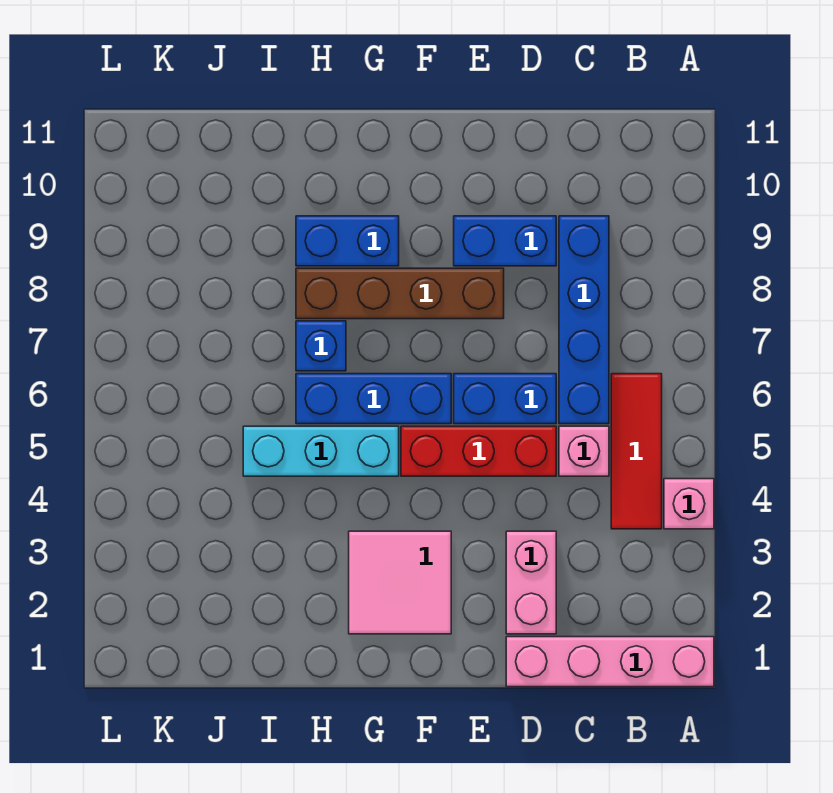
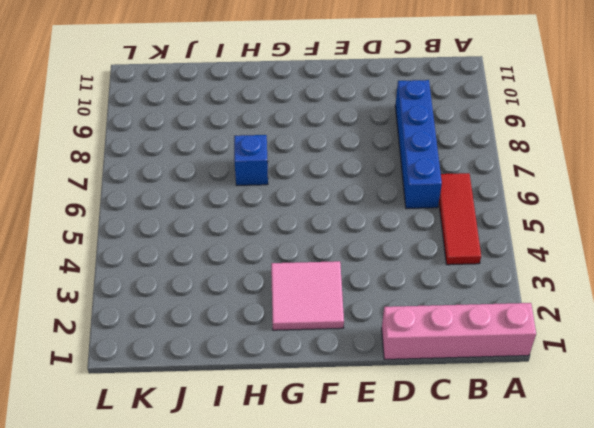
none -> pink 1x1 brick [664,479,714,529]
none -> pink 1x1 brick [559,426,609,476]
none -> pink 1x2 brick [506,531,556,634]

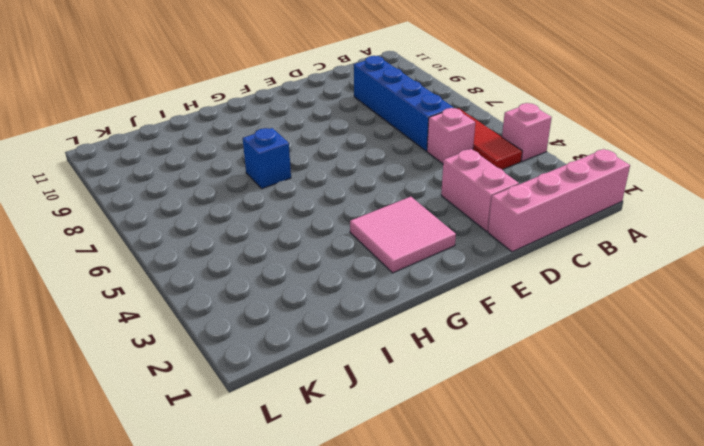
none -> red 1x3 brick [401,426,556,476]
none -> blue 1x2 brick [454,374,556,424]
none -> blue 1x2 brick [454,216,556,266]

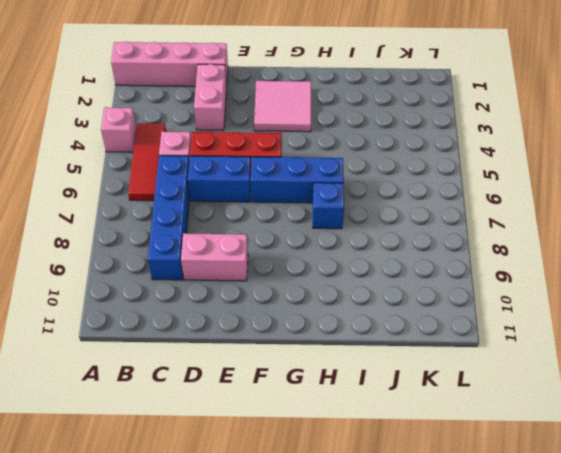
pink 1x2 brick [181,233,248,281] -> blue 1x2 brick [454,216,556,266]
none -> brown 1x4 brick [296,268,504,319]
none -> cyan 1x3 brick [243,426,399,476]
none -> blue 1x2 brick [296,216,399,266]

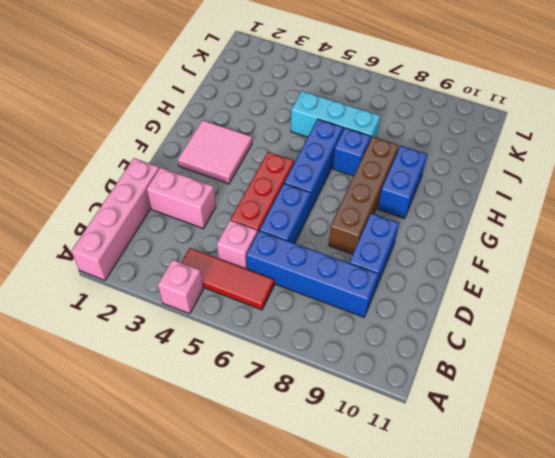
cyan 1x3 brick [291,91,380,140] -> cyan 1x3 brick turned to [243,426,399,476]

